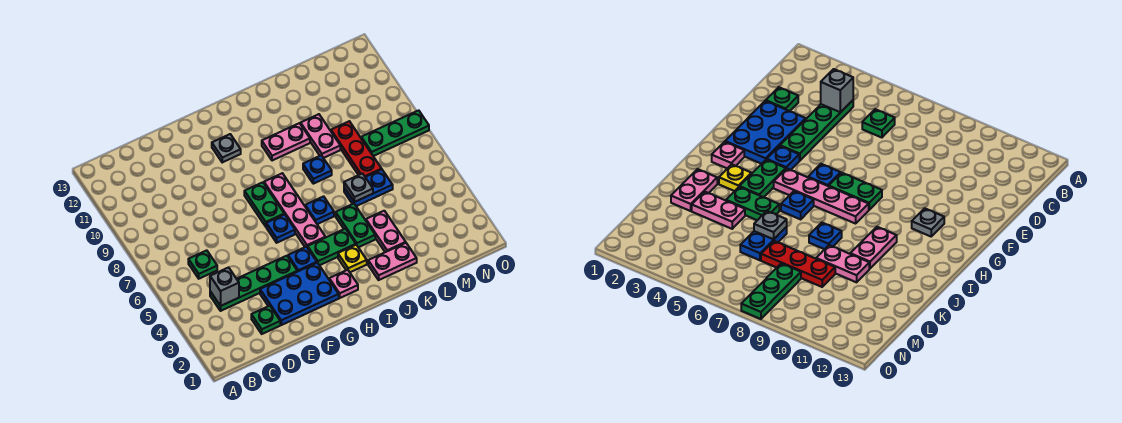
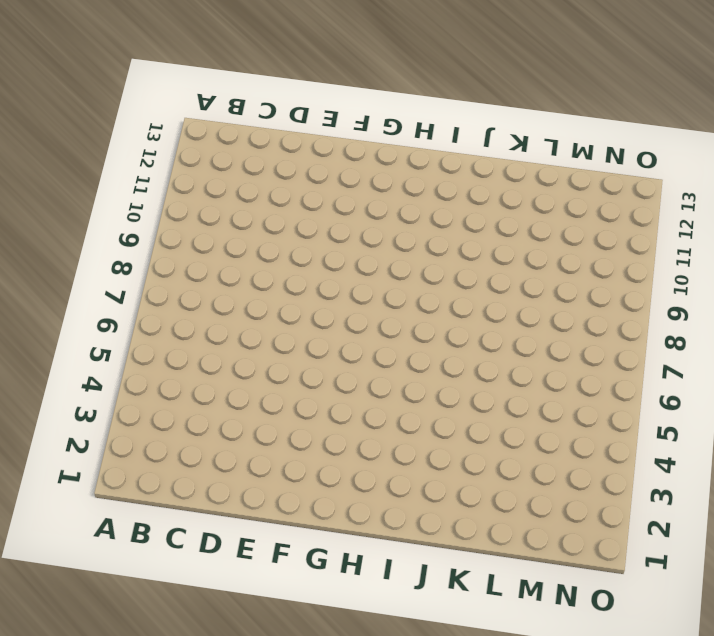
none -> green 1x4 plate [210,256,297,311]
none -> green 1x1 plate [188,250,217,279]
none -> green 1x1 plate [251,306,280,334]

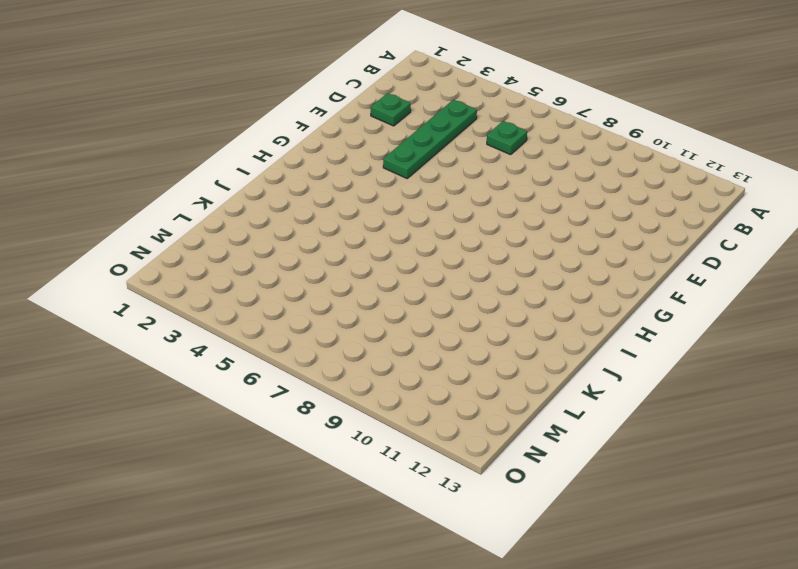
none -> blue 2x3 plate [260,263,339,325]
none -> blue 1x1 plate [288,247,317,272]
none -> blue 1x1 plate [266,214,295,243]

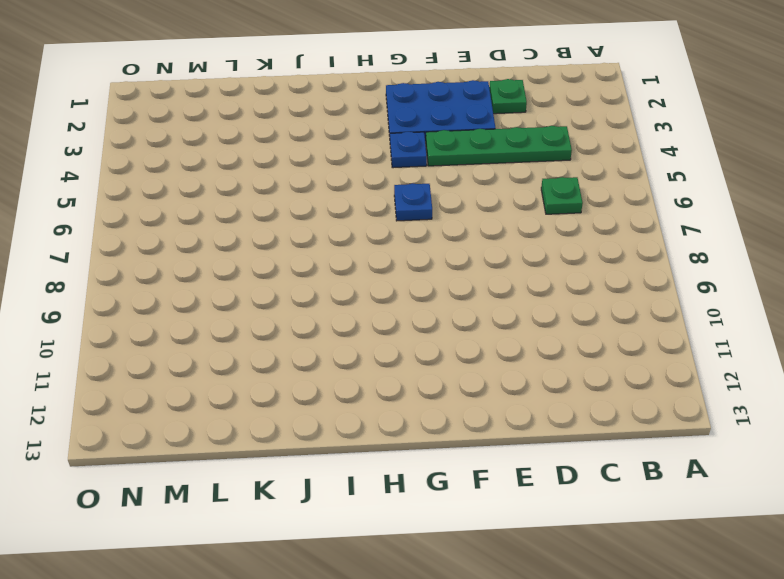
none -> green 1x2 plate [244,182,284,226]
none -> grey 1x1 plate [212,134,241,162]
none -> pink 1x1 plate [329,270,358,298]

